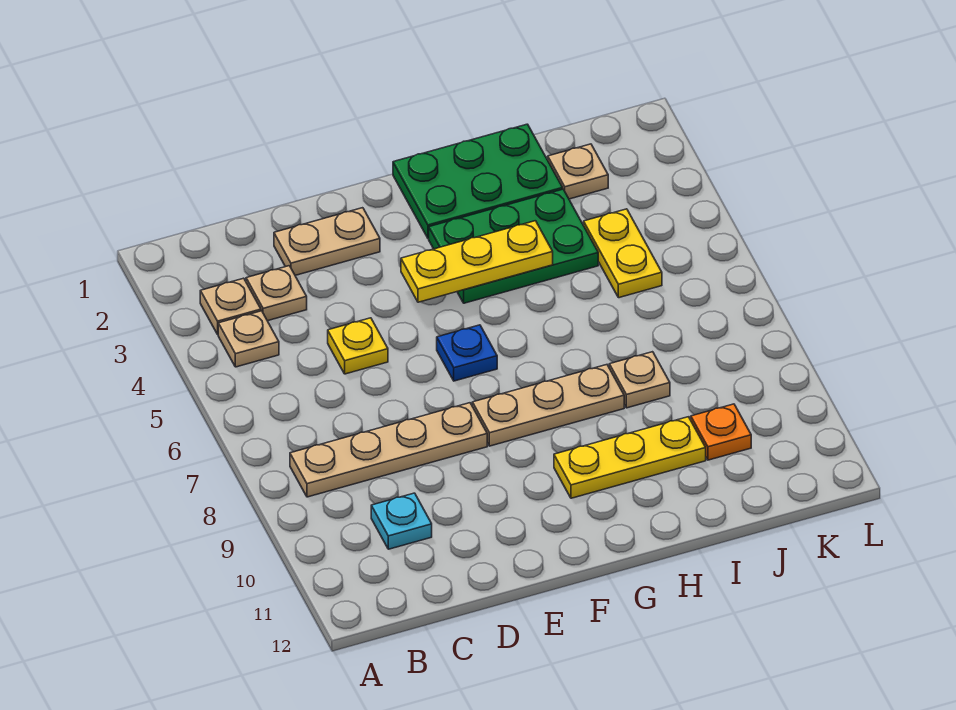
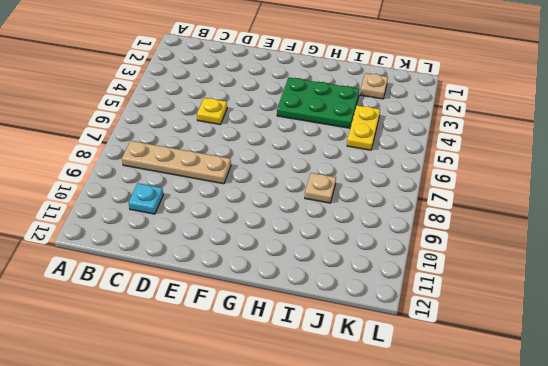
none -> tan 1x1 plate [200,278,261,334]
none -> tan 1x1 plate [218,311,279,367]
none -> tan 1x1 plate [246,266,307,321]

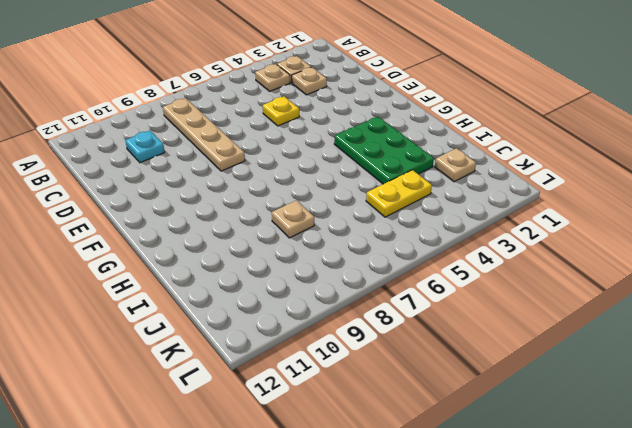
none -> tan 1x2 plate [274,208,380,275]
none -> blue 1x1 plate [437,325,497,381]
none -> tan 1x3 plate [472,365,624,446]

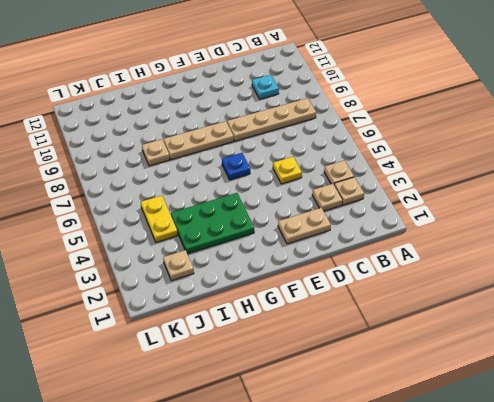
none -> green 2x3 plate [393,124,563,238]
none -> yellow 1x3 plate [554,417,706,498]
none -> orange 1x1 plate [691,404,751,460]

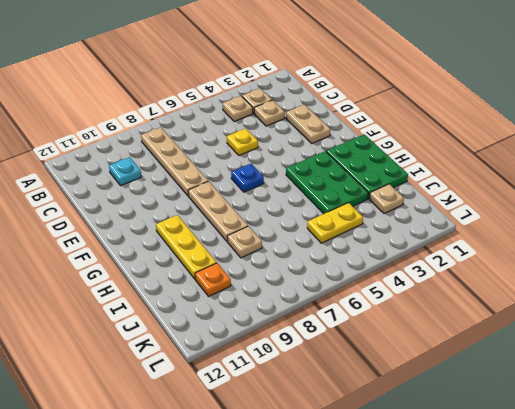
none -> yellow 1x3 plate [401,221,553,302]

